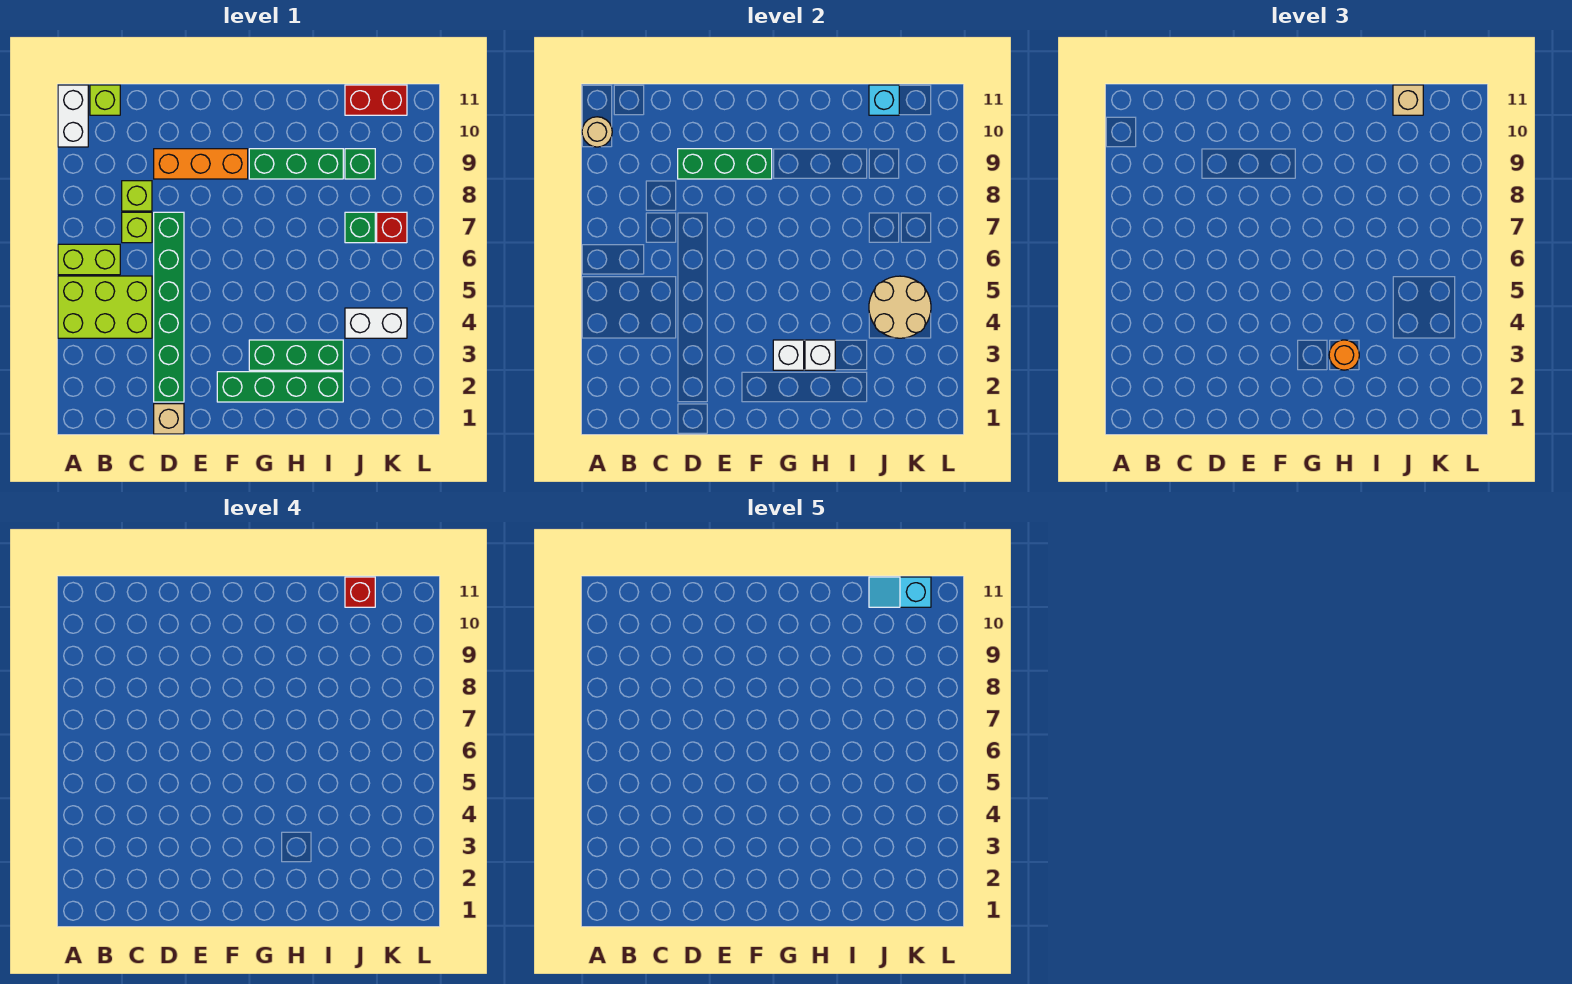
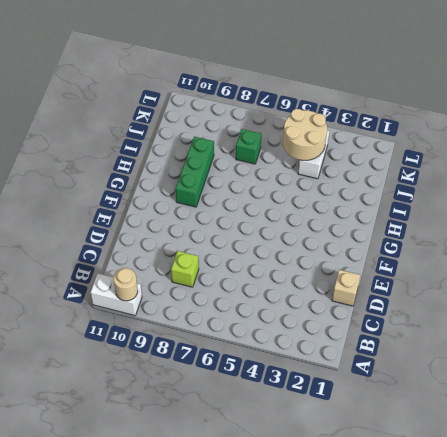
none -> lime 2x3 brick [58,276,152,338]
none -> lime 1x2 brick [58,244,120,275]
none -> lime 1x1 brick [90,85,120,115]

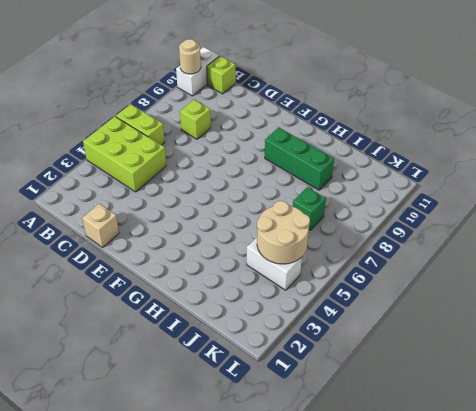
none -> lime 1x1 brick [122,212,152,243]
none -> green 1x6 brick [154,212,184,402]
none -> orange 1x3 brick [154,149,248,179]

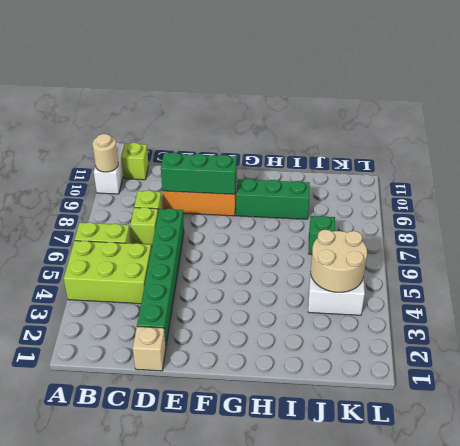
none -> green 1x4 brick [217,372,343,402]
none -> green 1x3 brick [249,340,343,370]
none -> green 1x1 brick [345,149,375,179]

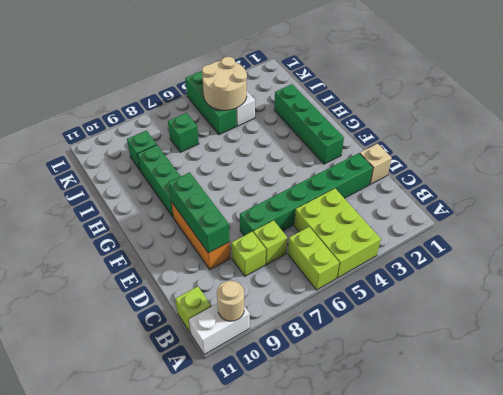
green 1x3 brick [185,71,237,135] -> green 1x3 brick moved to [249,340,343,370]
none -> red 1x2 brick [345,85,407,115]
none -> red 1x1 brick [377,212,407,243]
none -> white 1x1 brick [773,340,804,370]

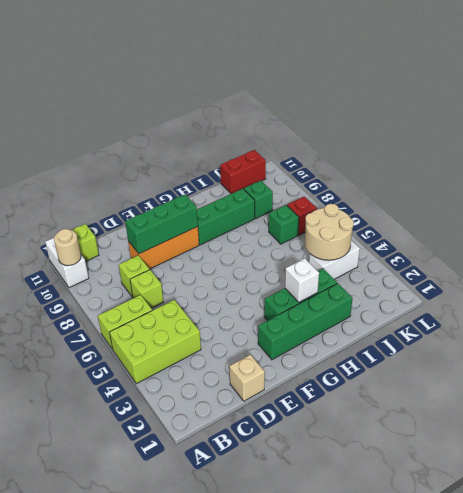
none -> green 1x6 brick [154,212,184,402]
none -> white 1x1 brick [773,340,804,370]
none -> cyan 1x1 brick [869,85,899,115]

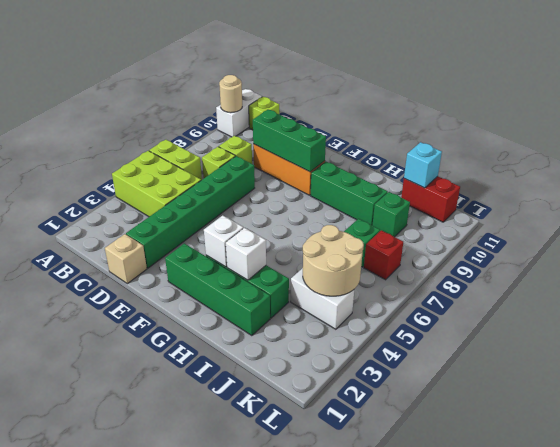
none -> orange 1x1 round brick [1329,340,1359,370]
none -> tan 1x1 brick [1393,85,1423,115]
none -> red 1x1 brick [345,577,375,607]

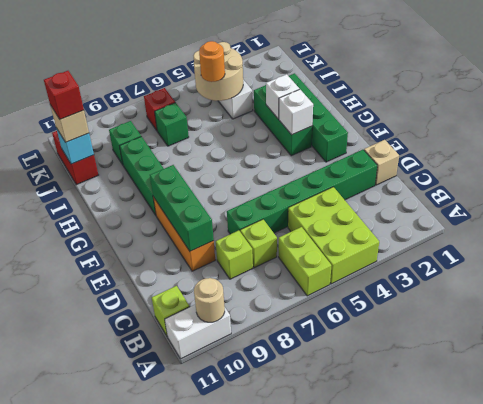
orange 1x1 round brick [199,41,225,82] -> orange 1x1 round brick moved to [1329,340,1359,370]
none -> cyan 1x2 slope [869,577,931,607]

